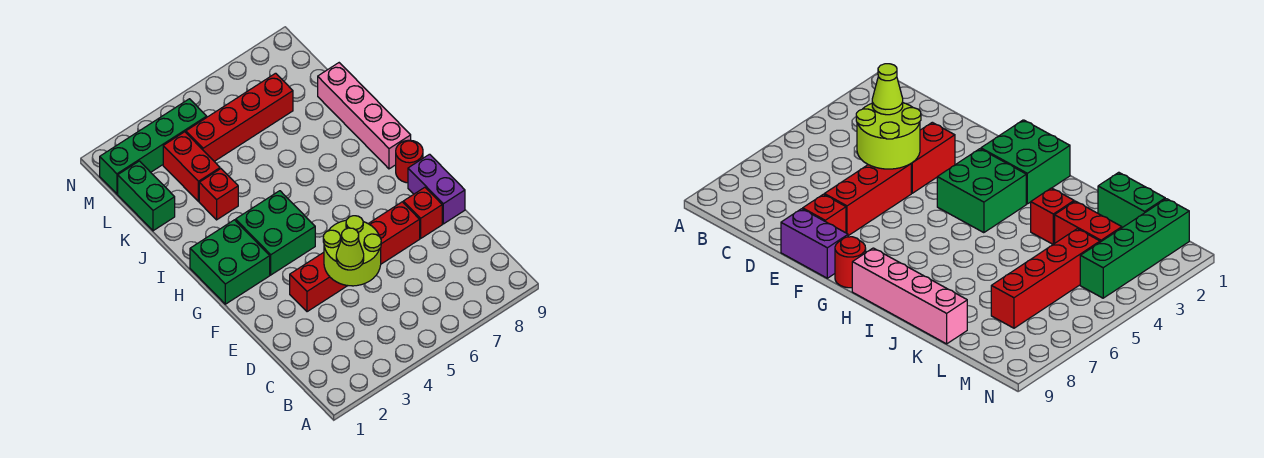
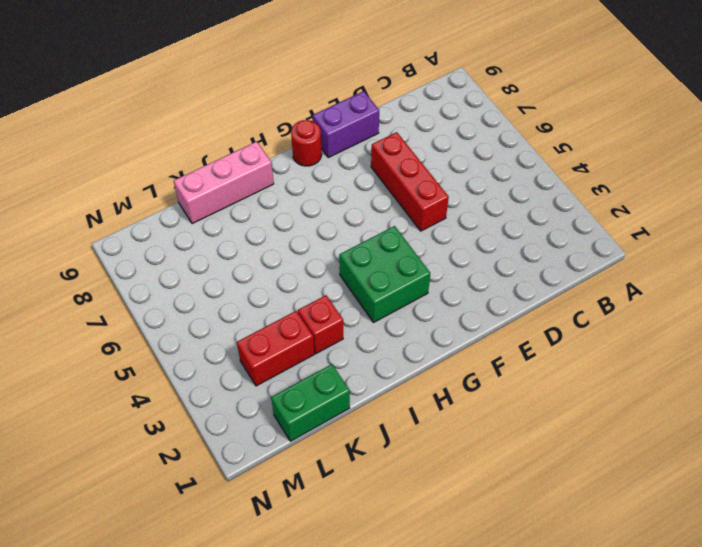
pink 1x3 brick [174,141,274,224] -> pink 1x4 brick [318,63,411,169]
none -> red 1x2 brick [290,252,348,312]
none -> red 1x1 brick [403,187,442,238]
none -> green 2x2 brick [190,220,270,304]

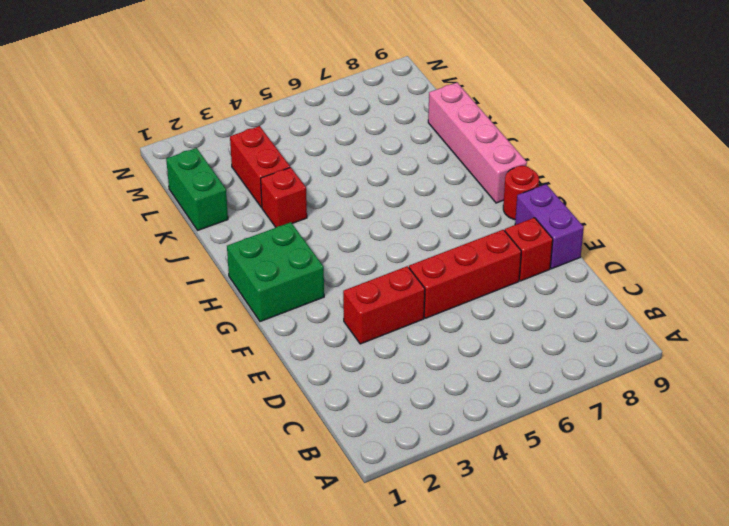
none -> green 2x2 brick [236,191,315,275]
none -> red 1x4 brick [186,73,293,161]
none -> green 1x4 brick [100,99,207,194]

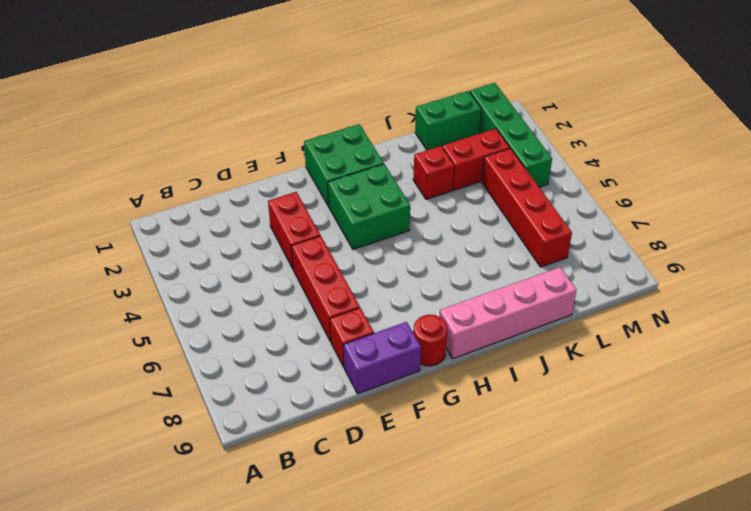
none -> lime 2x2 round brick [323,216,381,286]
none -> lime 1x1 cone [336,228,364,270]

